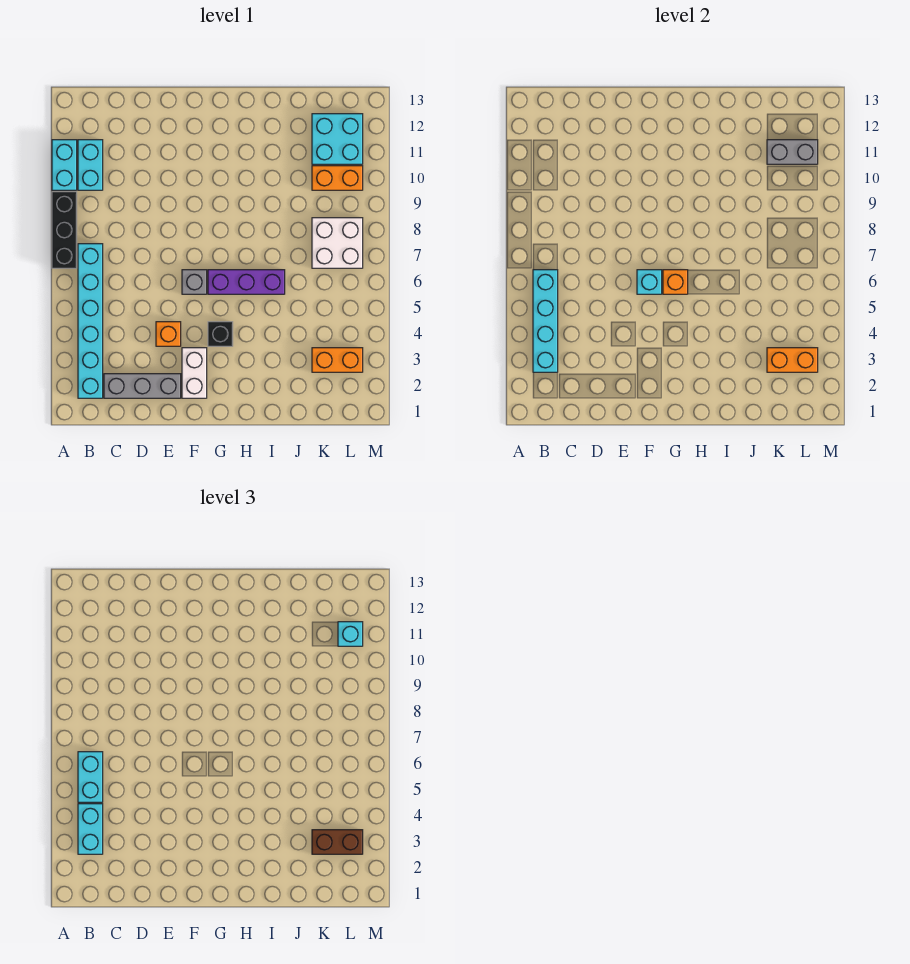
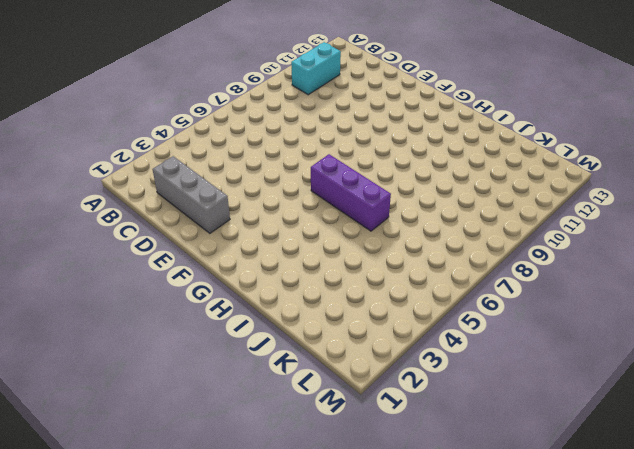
none -> black 1x3 brick [52,192,77,268]
none -> cyan 1x2 brick [52,140,77,190]
none -> cyan 1x6 brick [78,244,103,398]

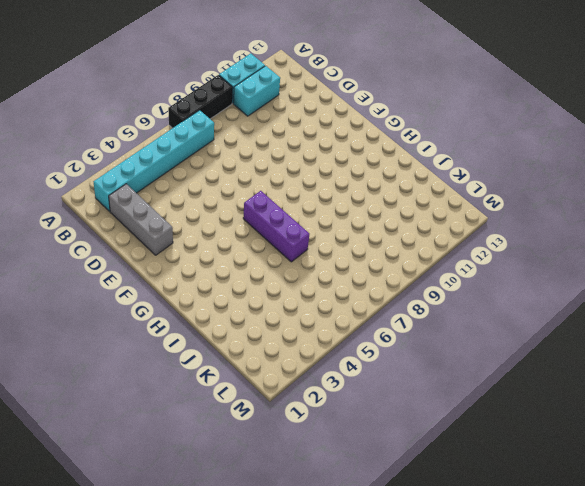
none -> orange 1x1 brick [156,322,181,346]
none -> white 1x2 brick [182,348,207,398]
none -> grey 1x1 brick [182,270,207,294]

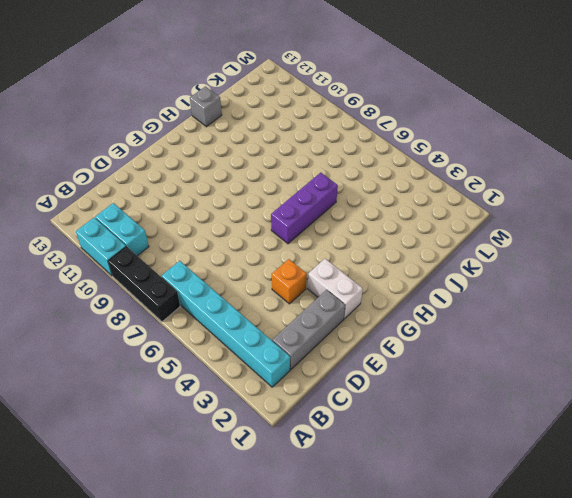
grey 1x1 brick [190,86,222,127] -> grey 1x1 brick moved to [182,270,207,294]
none -> black 1x1 brick [208,322,233,346]
none -> orange 1x2 brick [312,348,363,372]
none -> white 2x2 brick [312,218,363,268]

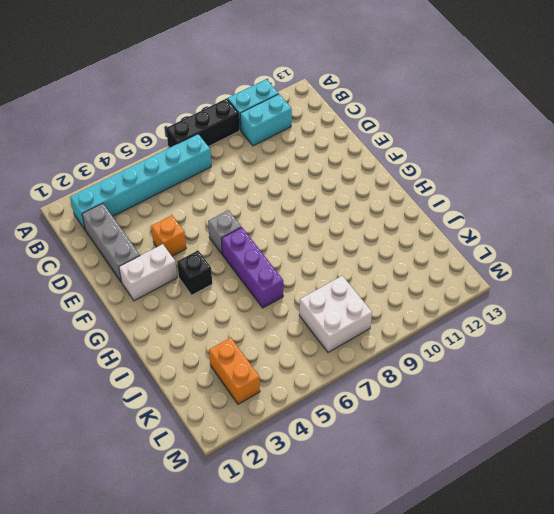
none -> orange 1x2 brick [312,166,363,190]
none -> cyan 2x2 brick [312,114,363,164]
none -> cyan 1x4 brick [533,270,558,372]

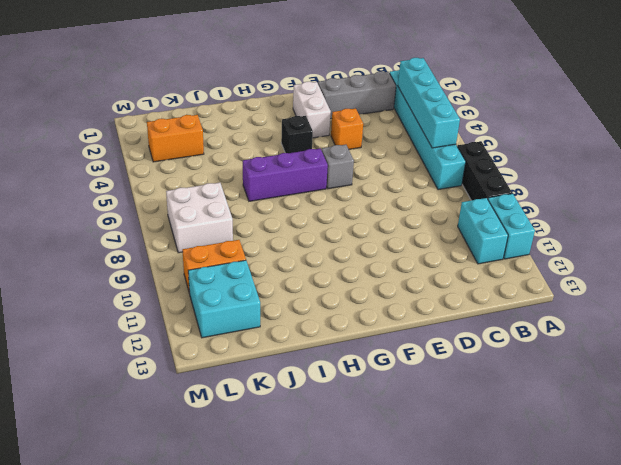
none -> cyan 1x1 brick [637,270,662,294]
none -> orange 1x1 brick [663,270,688,294]
none -> orange 1x2 brick [767,348,818,372]

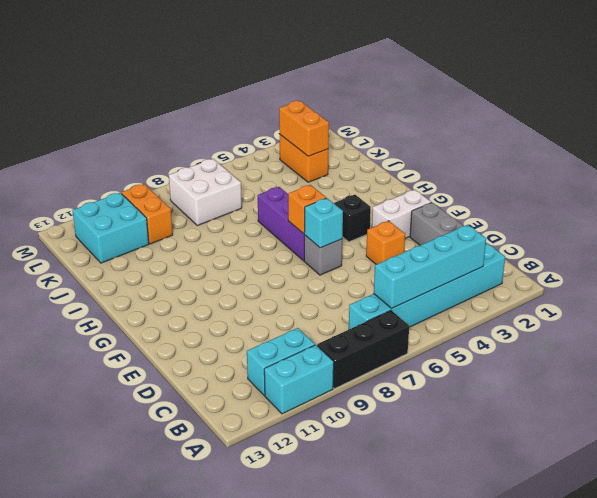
none -> grey 1x2 brick [767,140,818,164]
none -> cyan 1x2 brick [78,804,103,854]
none -> cyan 1x2 brick [78,752,103,802]

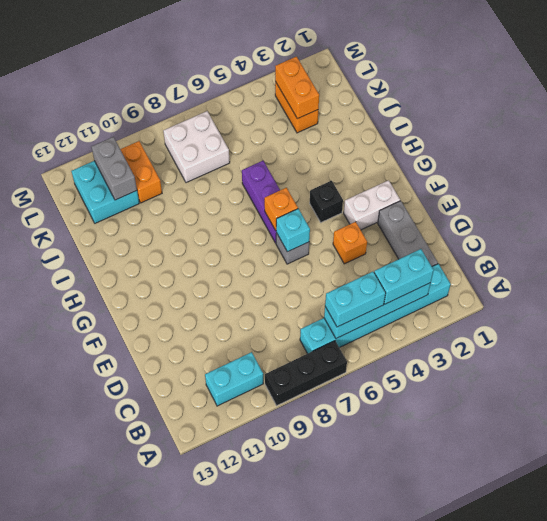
none -> cyan 1x2 brick [52,140,77,190]
none -> brown 1x2 brick [312,830,363,854]
none -> cyan 1x1 brick [338,622,363,646]

